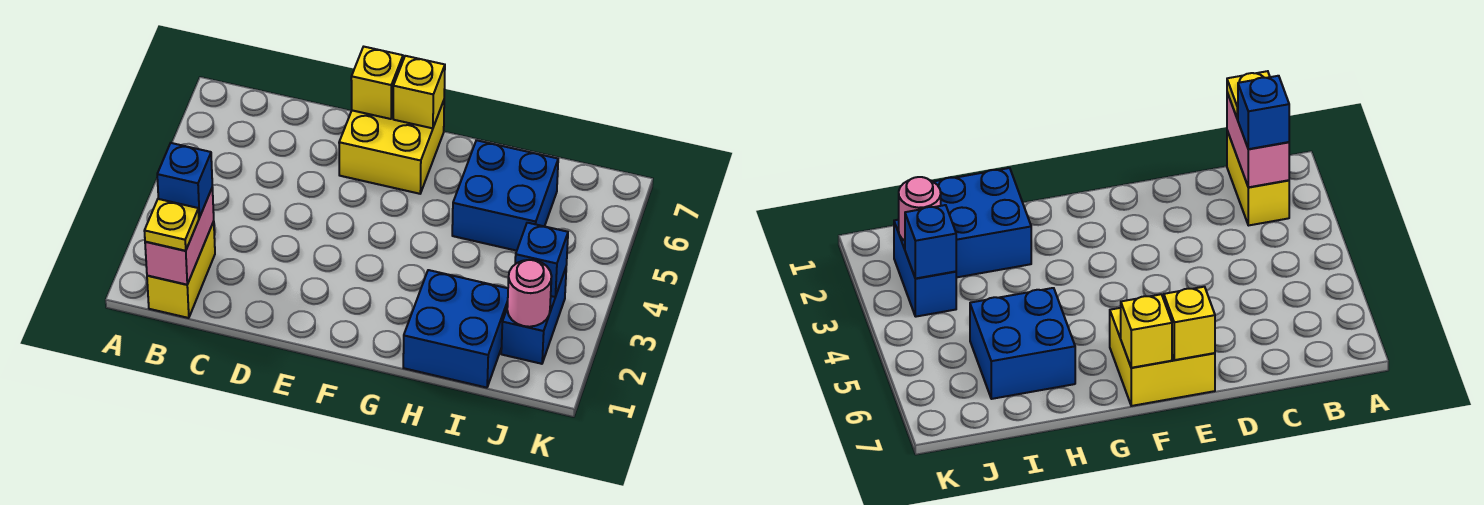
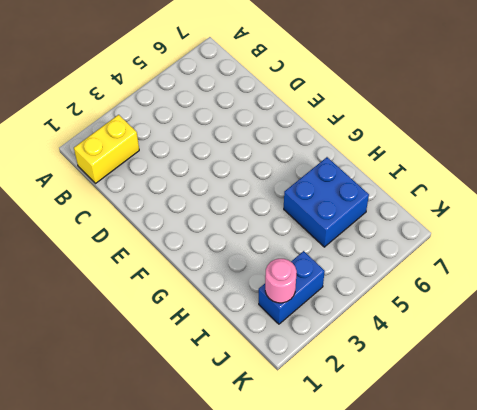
none -> yellow 2x2 brick [339,101,444,194]
none -> blue 2x2 brick [403,270,508,388]
none -> pink 1x2 brick [145,187,214,285]

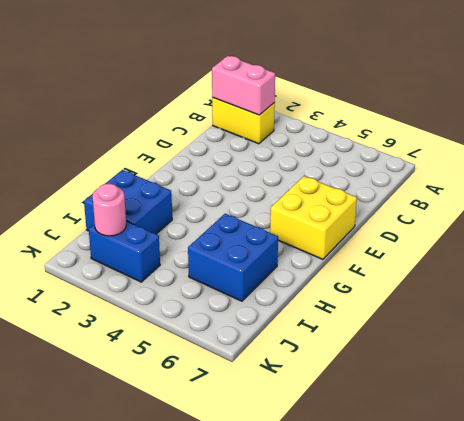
none -> yellow 1x1 brick [351,47,403,119]
none -> yellow 1x1 brick [393,56,445,128]
none -> blue 1x1 brick [515,223,568,297]

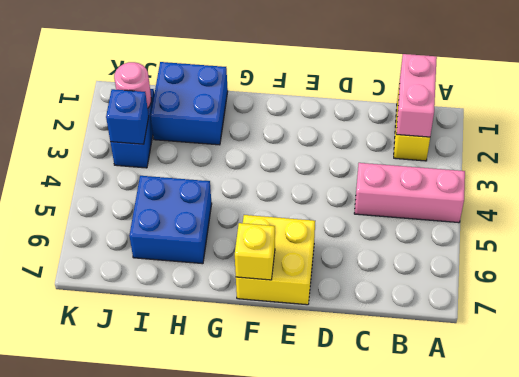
pink 1x3 brick [354,163,465,223] -> none
none -> yellow 1x1 brick [351,47,403,119]
none -> yellow 1x1 plate [144,199,199,251]
none -> blue 1x1 brick [157,143,212,218]

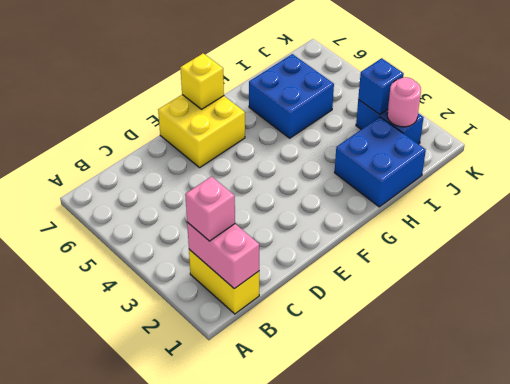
pink 1x1 brick [185,177,235,241] -> blue 1x1 brick [157,143,212,218]
none -> yellow 1x1 brick [351,47,403,119]
none -> yellow 1x1 plate [144,199,199,251]

